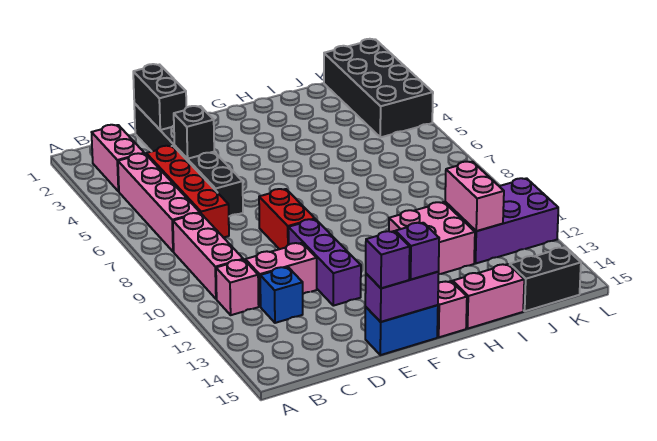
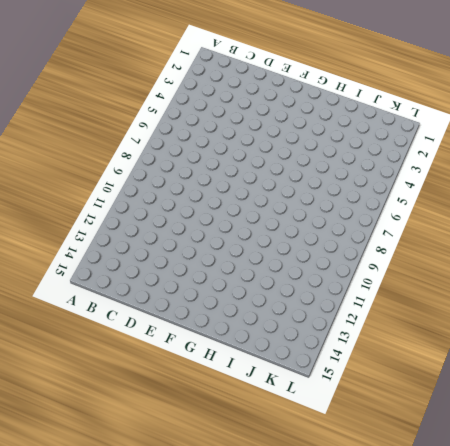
none -> pink 1x2 brick [92,125,144,192]
none -> pink 1x4 brick [118,153,200,252]
none -> pink 1x3 brick [173,213,243,299]

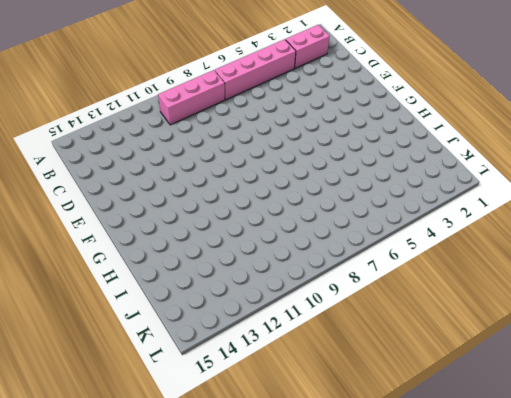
none -> pink 1x1 brick [216,260,259,315]
none -> red 1x4 brick [146,146,229,237]
none -> pink 1x2 brick [245,243,317,307]

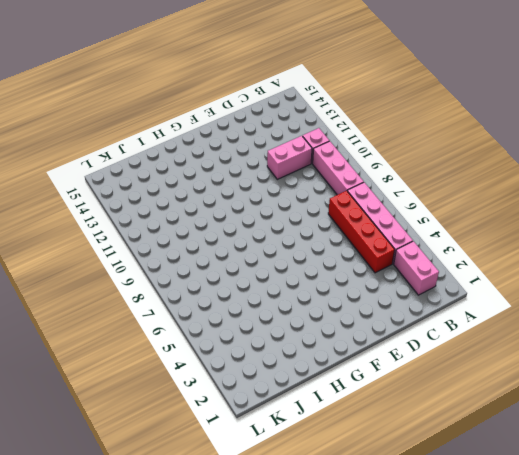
none -> blue 1x1 brick [260,267,303,323]
none -> black 1x6 brick [134,103,243,216]
none -> red 1x2 brick [259,189,315,249]

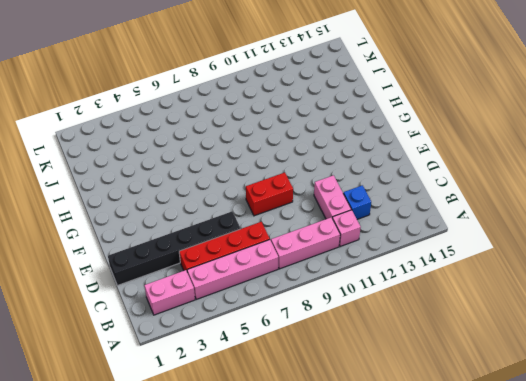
none -> purple 1x3 brick [288,219,361,306]
none -> blue 1x2 brick [365,305,438,355]
none -> pink 1x1 brick [437,281,467,337]

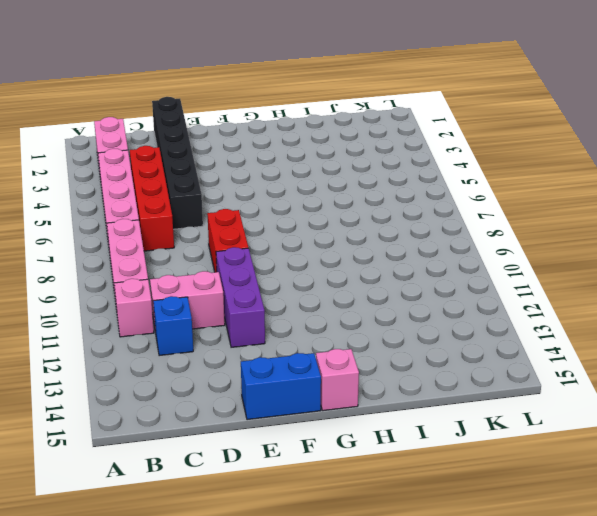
none -> pink 2x2 brick [389,202,475,274]
none -> pink 1x2 brick [453,264,524,328]
none -> purple 2x3 brick [445,178,558,263]

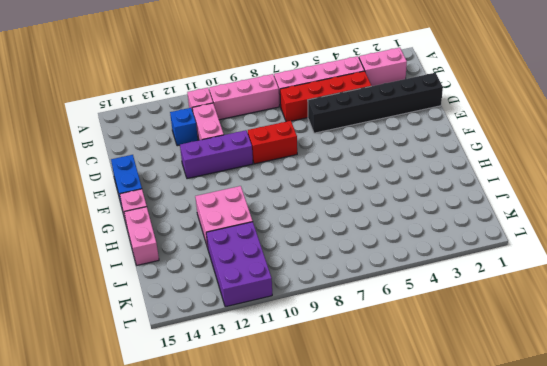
none -> black 1x2 brick [510,247,581,311]
none -> black 2x4 brick [324,39,433,137]
none -> black 1x2 brick [133,64,186,130]

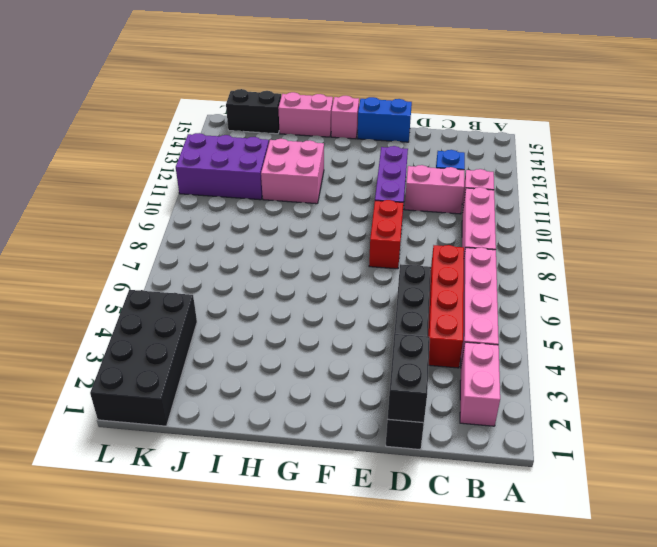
none -> black 1x1 brick [174,106,214,159]
none -> purple 1x2 brick [365,272,439,322]
none -> pink 1x2 brick [445,162,504,231]

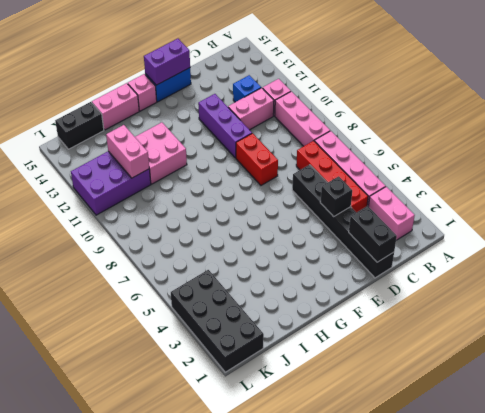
none -> purple 1x1 brick [366,231,410,288]
none -> purple 1x1 brick [395,223,439,279]

